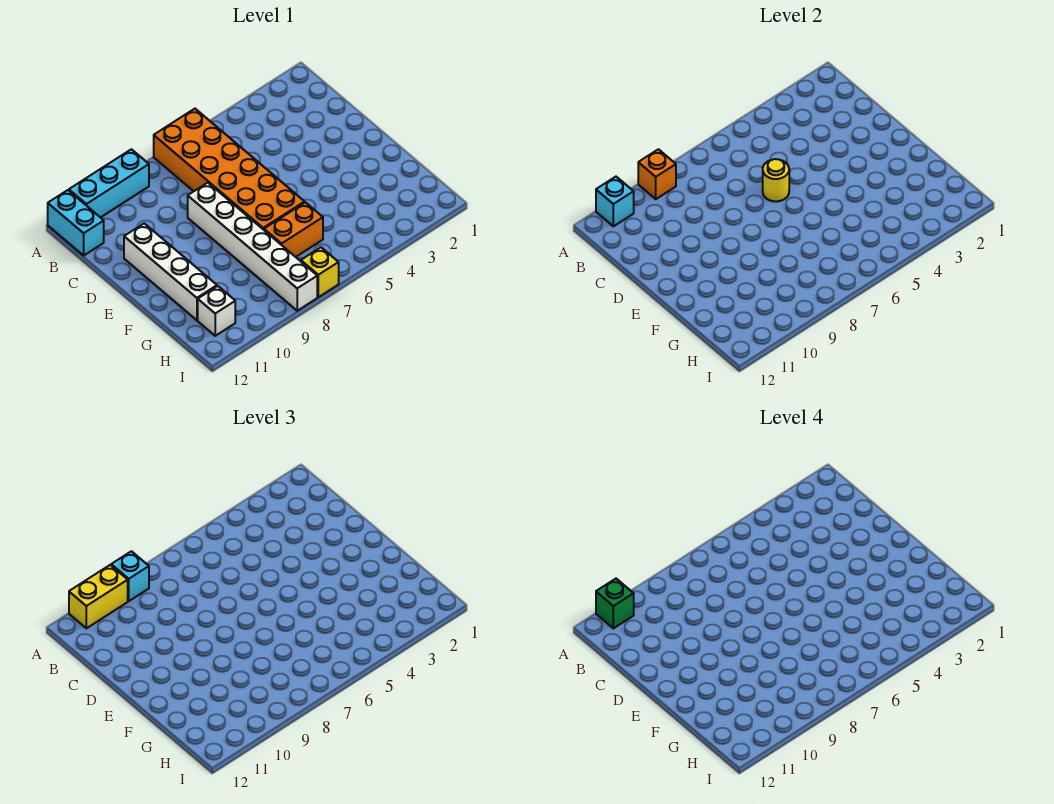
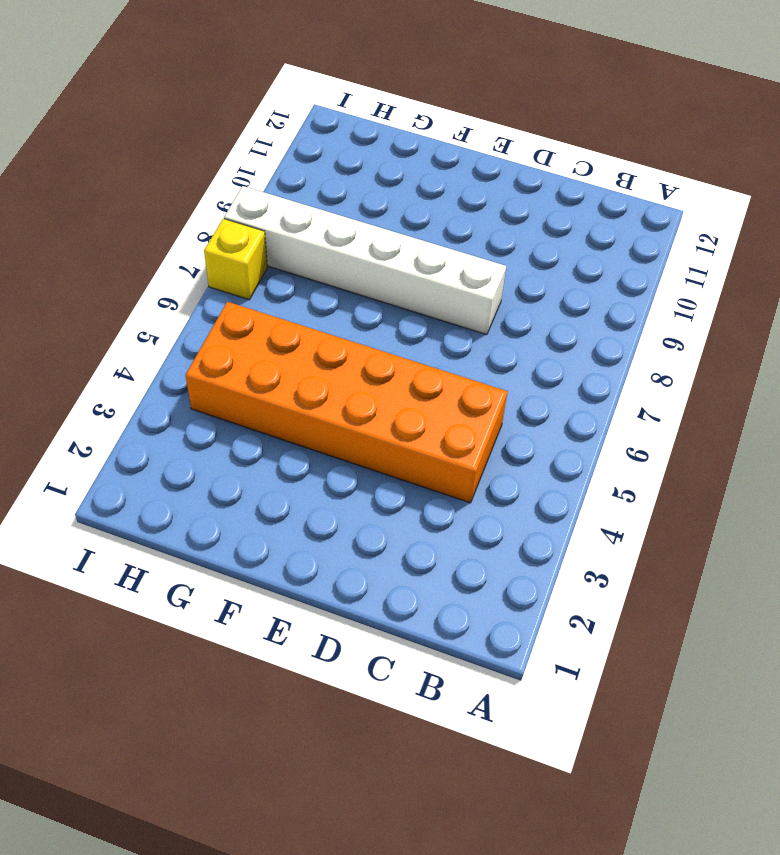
orange 2x6 brick [186,302,508,503] -> orange 2x6 brick moved to [154,109,305,230]
none -> cyan 1x3 brick [69,149,149,218]
none -> cyan 1x2 brick [48,190,104,255]
none -> white 1x4 brick [124,223,217,320]

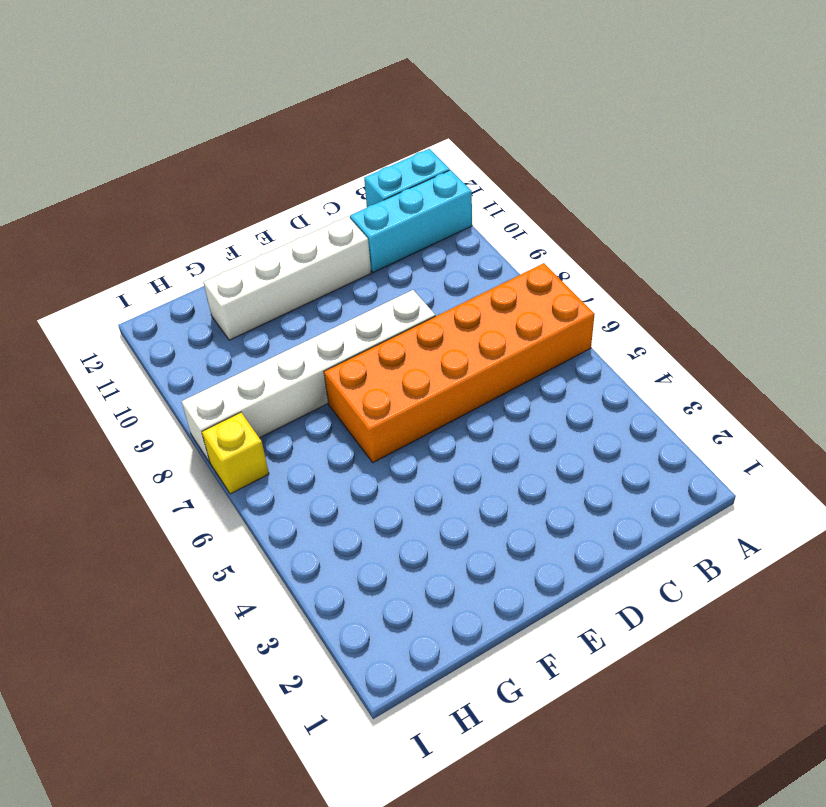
cyan 1x3 brick [350,170,472,272] -> cyan 1x3 brick turned to [69,149,149,218]
none -> orange 1x2 brick [264,202,323,257]
none -> white 1x1 brick [198,286,235,336]
none -> orange 1x1 brick [638,149,676,199]

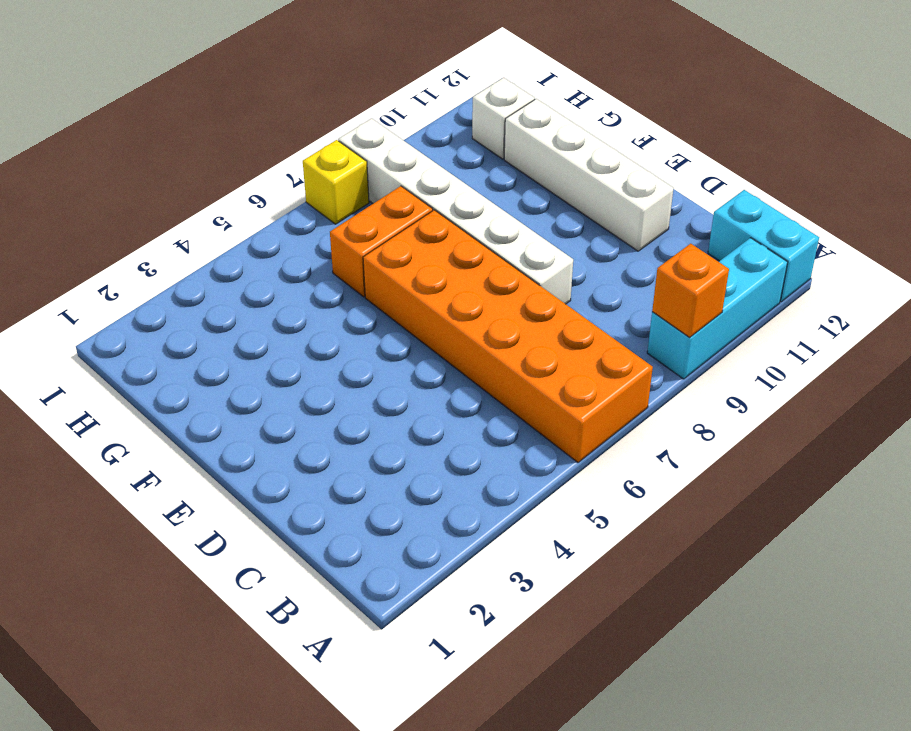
none -> cyan 1x1 brick [596,177,634,226]
none -> yellow 1x1 round brick [763,159,789,201]
none -> cyan 1x1 brick [111,551,149,601]

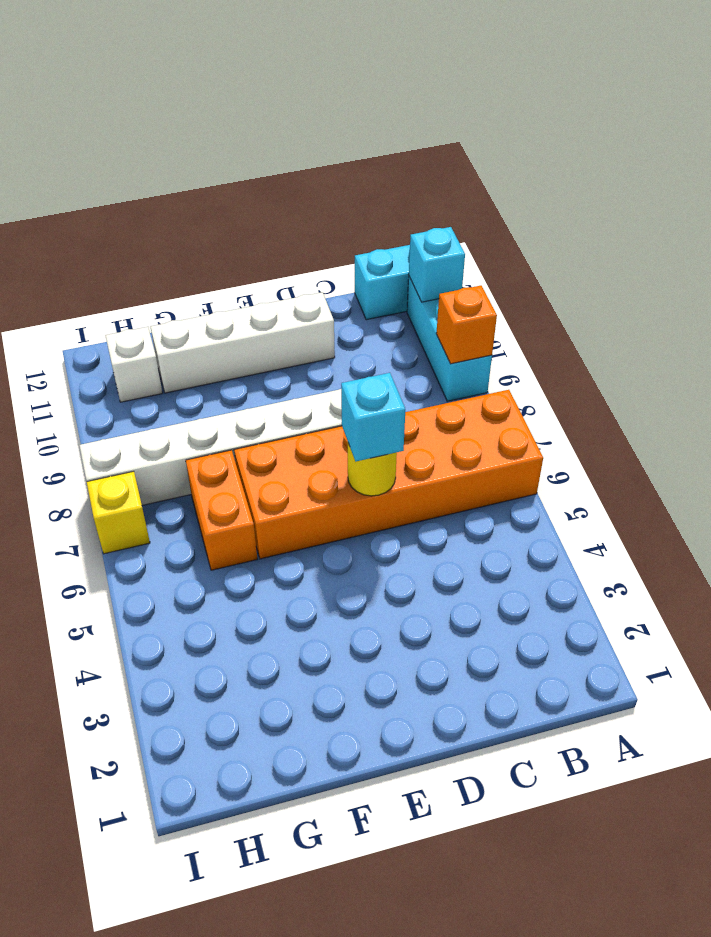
cyan 1x1 brick [341,373,405,461] -> cyan 1x1 brick moved to [111,551,149,601]
none -> yellow 1x2 brick [69,565,128,628]
none -> green 1x1 brick [596,579,634,628]

